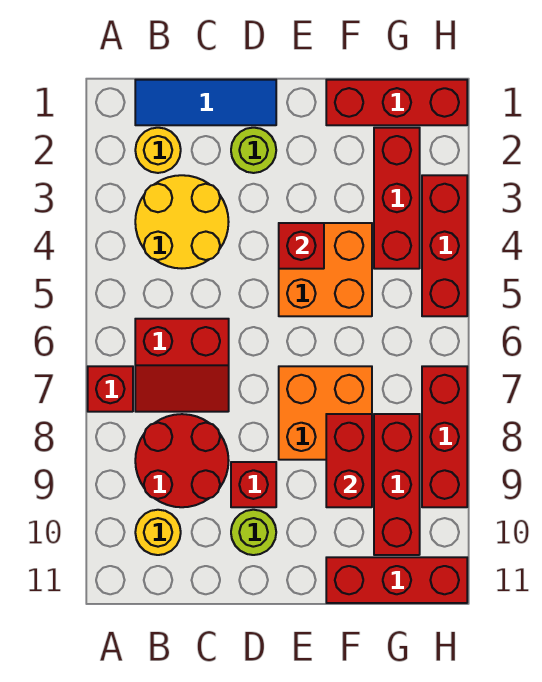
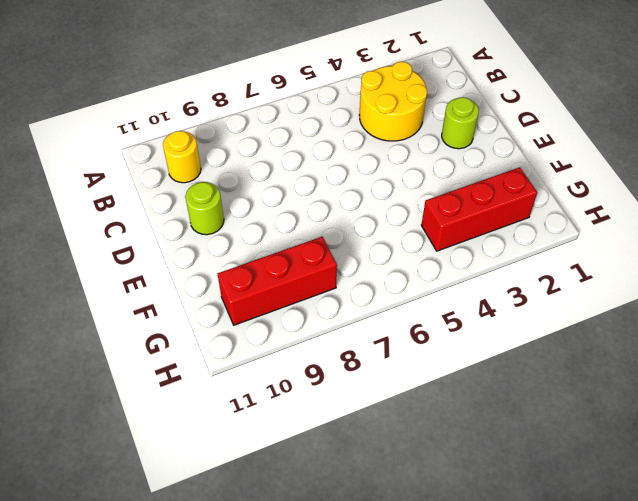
none -> red 1x1 brick [88,366,133,412]
none -> blue 1x3 tile [135,80,276,125]
none -> yellow 1x1 round brick [135,128,181,173]

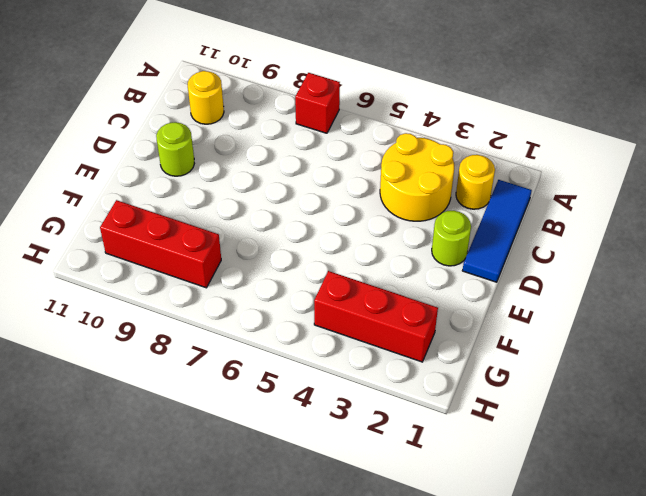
none -> red 2x2 slope [135,319,229,412]
none -> red 2x2 round brick [135,414,229,507]
none -> red 1x1 brick [231,462,276,507]

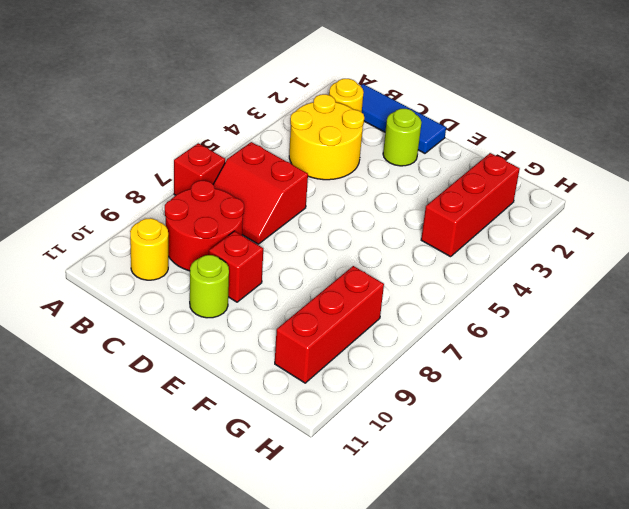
none -> orange 2x2 brick [279,223,372,316]
none -> orange 2x2 brick [279,366,372,460]
none -> red 1x3 brick [326,80,467,125]

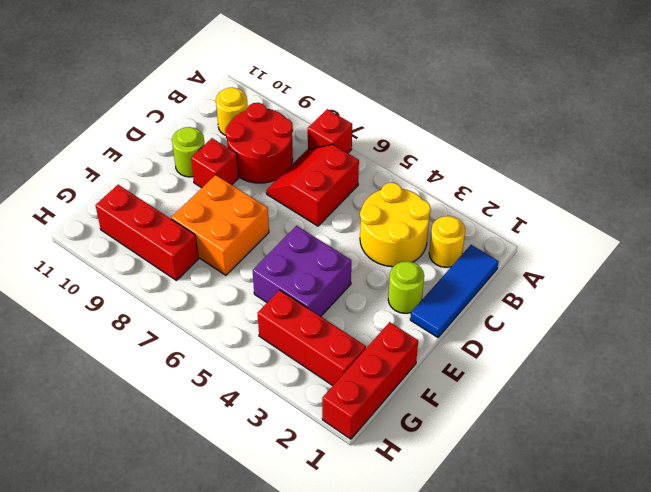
purple 2x2 brick [253,226,351,316] -> orange 2x2 brick [279,223,372,316]
none -> red 1x3 brick [326,557,467,603]
none -> red 1x3 brick [422,175,467,316]
none -> red 1x3 brick [422,366,467,507]

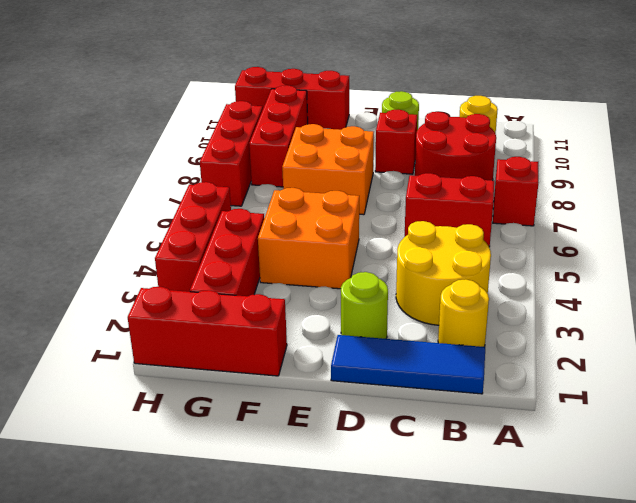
none -> red 1x1 brick [279,223,324,269]
none -> red 1x2 brick [326,414,372,507]

